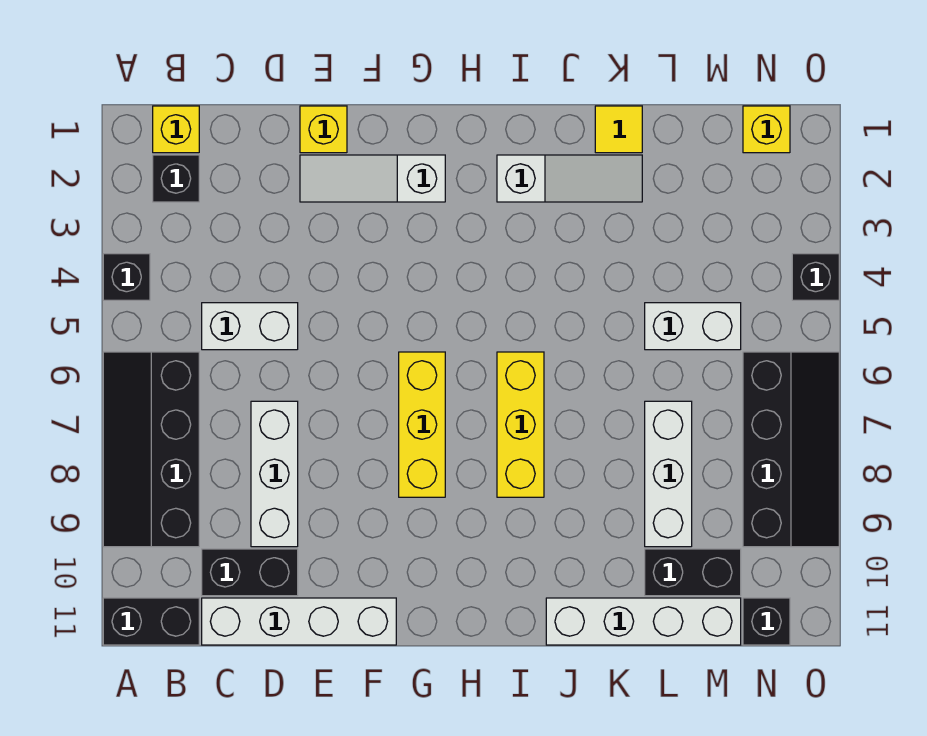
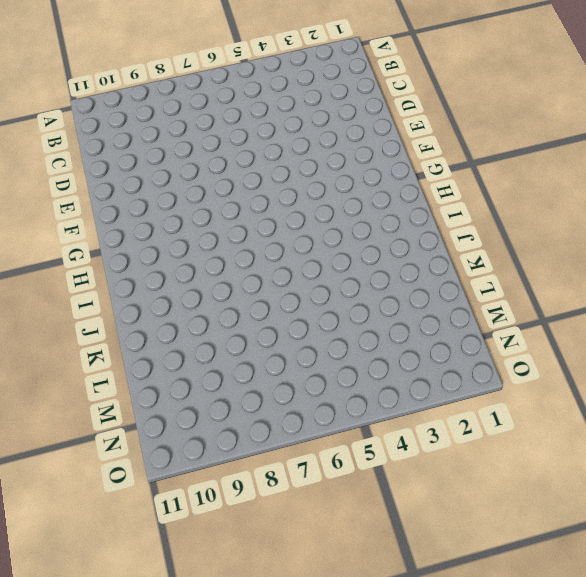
none -> black 1x1 brick [103,254,150,300]
none -> black 2x4 slope [103,352,199,547]
none -> black 1x2 brick [103,598,199,645]

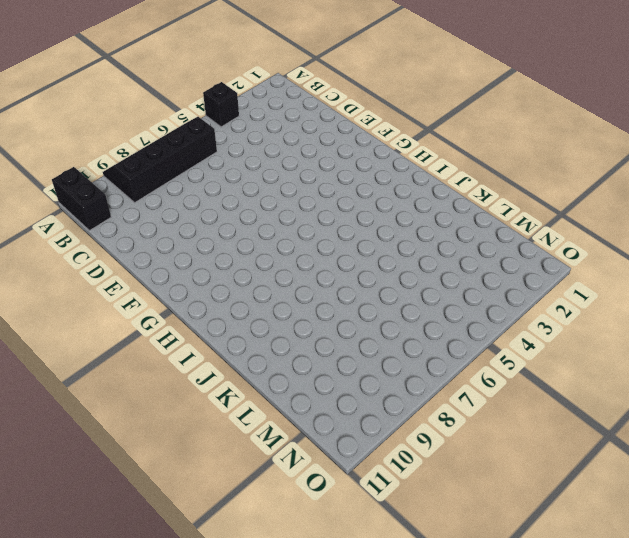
none -> yellow 1x1 brick [153,106,199,153]
none -> black 1x1 brick [153,155,199,202]
none -> white 1x2 brick [202,303,298,350]

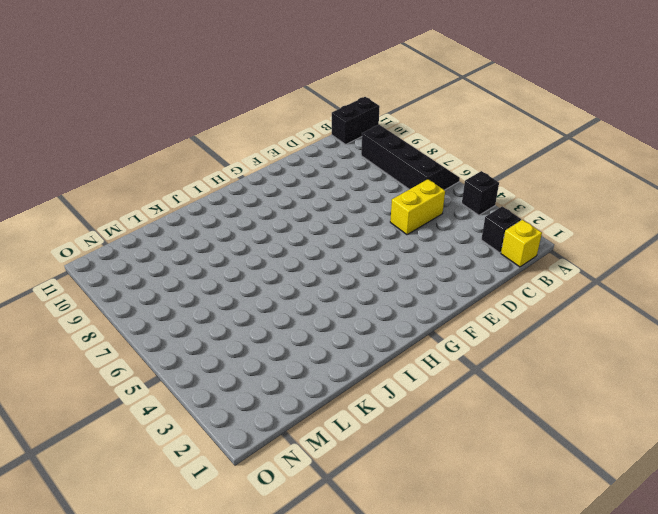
yellow 1x2 brick [390,179,445,235] -> white 1x2 brick [202,303,298,350]
none -> black 1x2 brick [202,549,298,596]
none -> white 1x4 brick [202,598,396,645]
none -> white 1x3 brick [251,401,298,547]

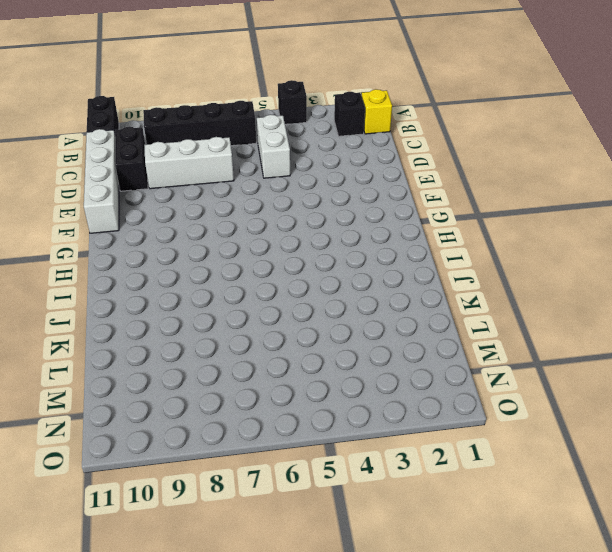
none -> yellow 1x1 brick [300,106,347,153]
none -> white 1x3 slope [300,155,445,202]
none -> yellow 1x3 brick [399,352,445,497]

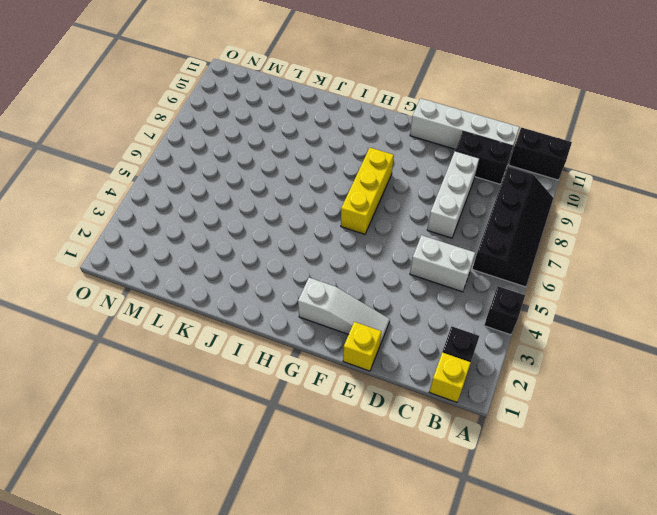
none -> white 1x3 slope [497,155,642,202]
none -> yellow 1x3 brick [497,352,544,497]
none -> white 1x4 brick [546,598,741,645]

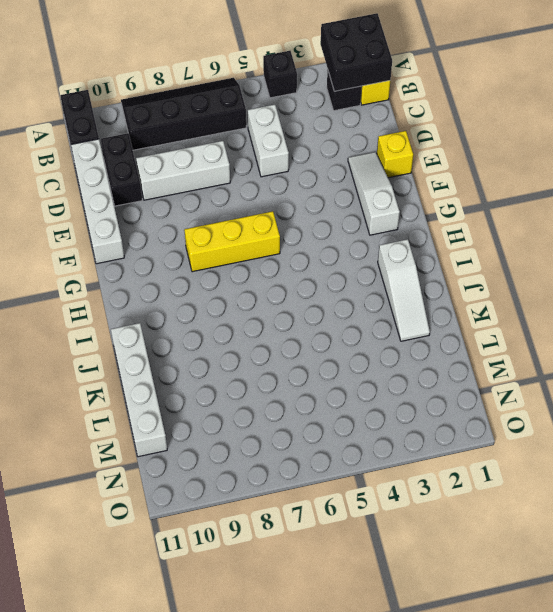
black 2x2 brick [321,13,392,91] -> none
none -> yellow 1x3 brick [497,352,544,497]
none -> yellow 1x1 tile [595,106,642,153]
none -> white 1x2 brick [645,303,741,350]

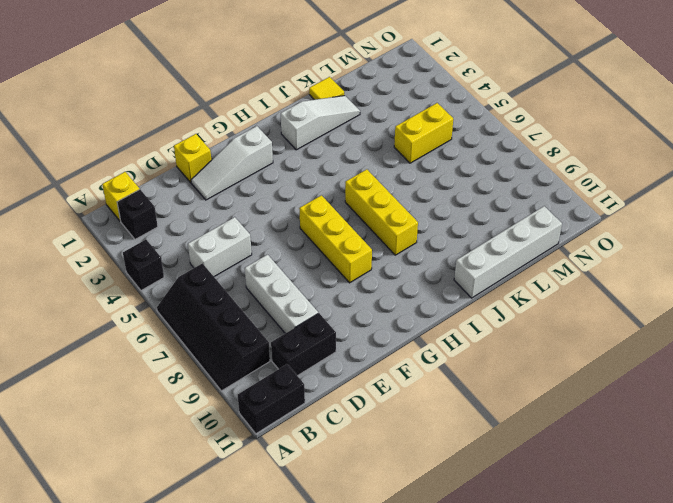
yellow 1x2 brick [394,103,453,163] -> white 1x2 brick [645,303,741,350]
none -> white 1x4 brick [202,598,396,645]
none -> white 1x3 brick [645,401,692,547]
none -> black 1x2 brick [645,549,741,596]

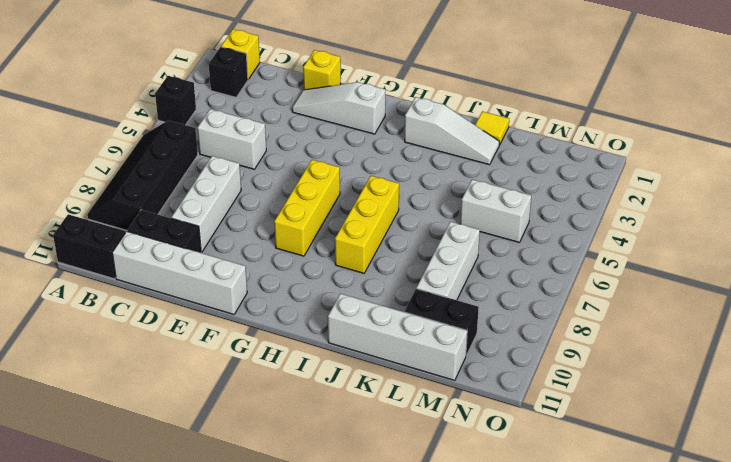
none -> yellow 1x1 brick [743,106,790,153]
none -> black 2x4 slope [743,352,839,547]
none -> black 1x1 brick [743,598,790,645]

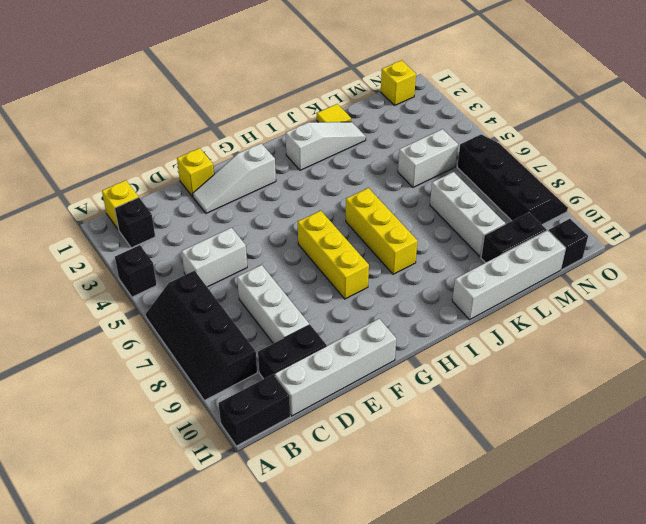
none -> black 1x1 brick [792,254,839,300]

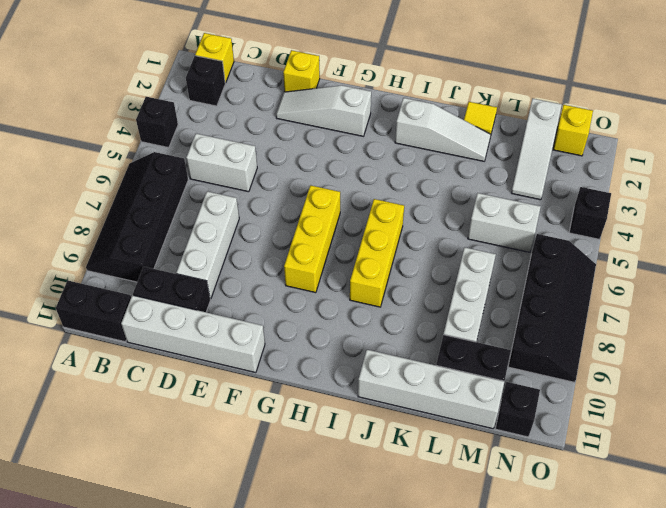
white 1x3 slope [511,99,562,200] -> none

